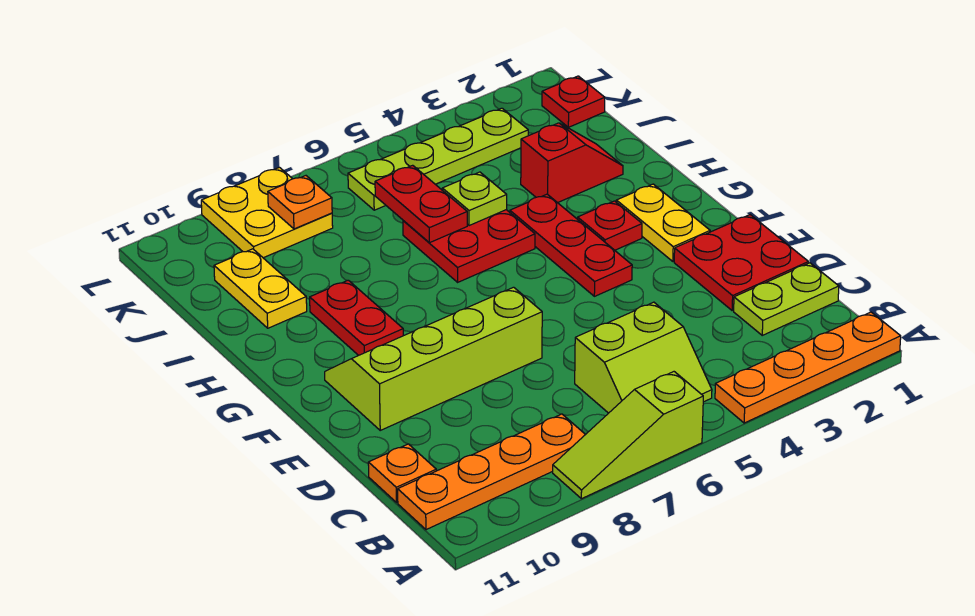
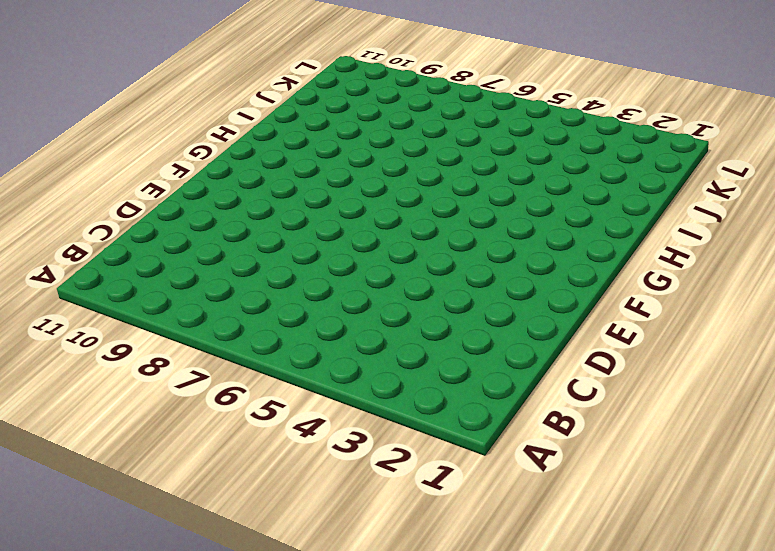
none -> orange 1x4 plate [715,312,901,423]
none -> lime 1x3 slope [553,372,703,499]
none -> lime 2x2 slope [575,302,712,413]

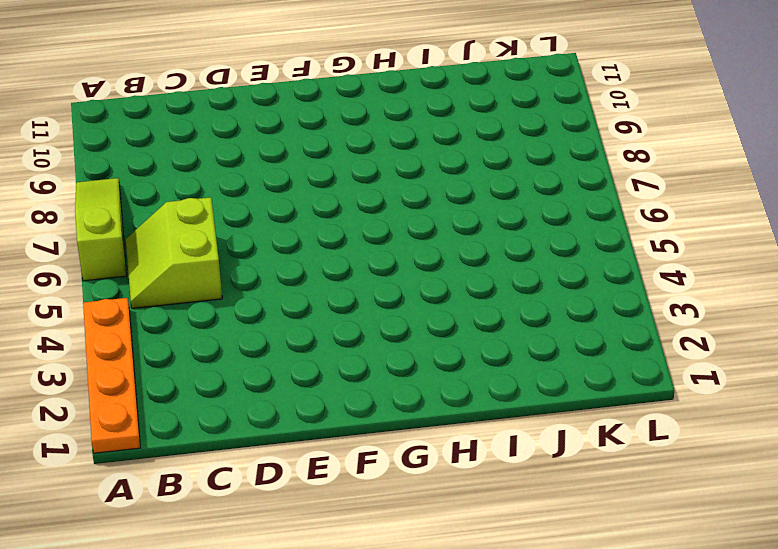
none -> orange 1x4 plate [398,414,586,530]
none -> lime 1x2 plate [734,263,839,335]
none -> orange 1x1 plate [368,444,436,503]

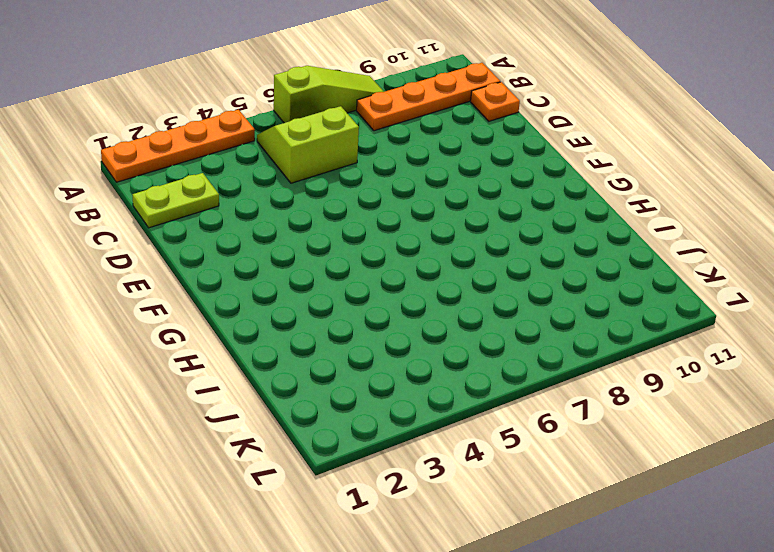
none -> red 2x2 plate [674,215,808,311]
none -> lime 2x4 slope [325,287,542,430]
none -> yellow 1x2 plate [616,184,710,261]

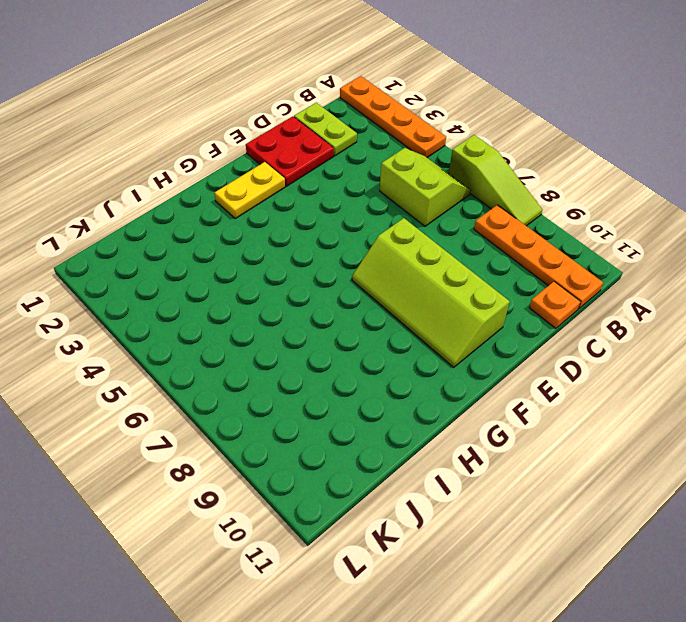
none -> red 1x3 plate [510,194,632,296]
none -> red 1x1 plate [578,201,642,250]
none -> red 1x2 plate [310,280,403,355]

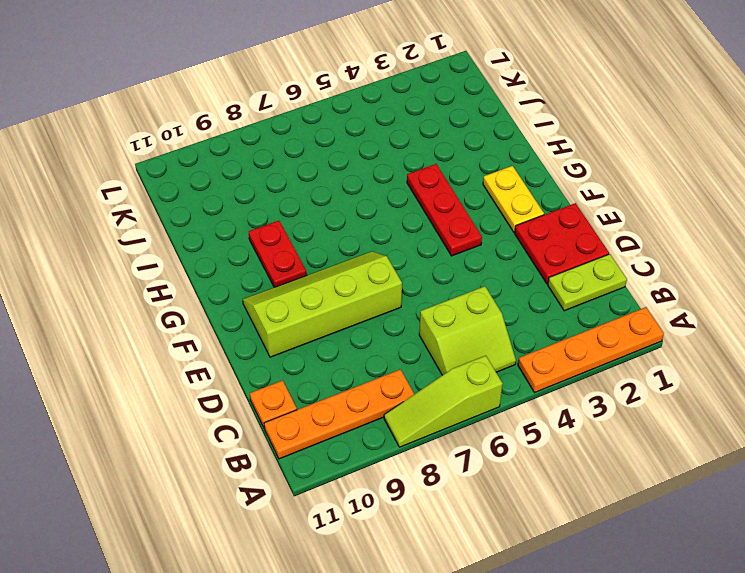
none -> red 1x1 plate [578,201,642,250]
none -> red 2x2 plate [403,210,535,282]
none -> red 1x2 slope [521,123,623,203]

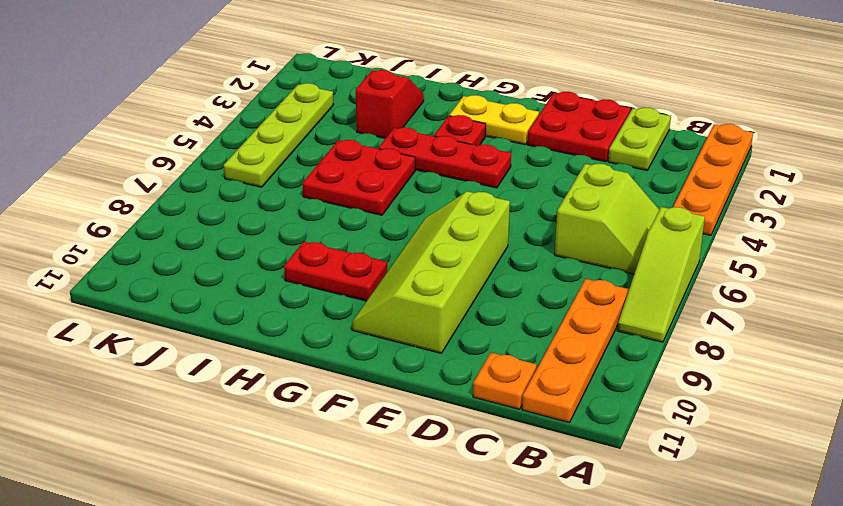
none -> yellow 1x2 plate [214,249,307,328]
none -> red 1x1 plate [542,76,605,127]
none -> yellow 2x2 plate [201,167,333,258]

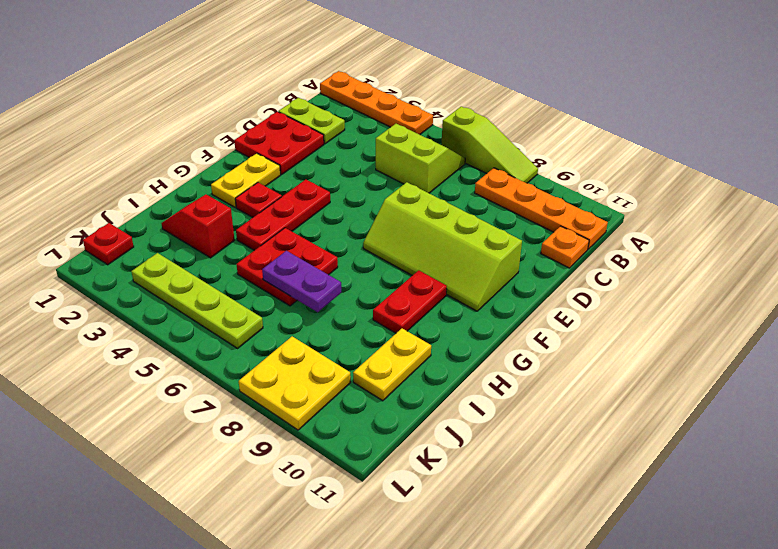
purple 1x2 plate [262,251,341,312] -> red 1x2 plate [375,165,467,243]
none -> lime 1x1 plate [442,172,507,226]
none -> orange 1x1 plate [268,176,332,229]

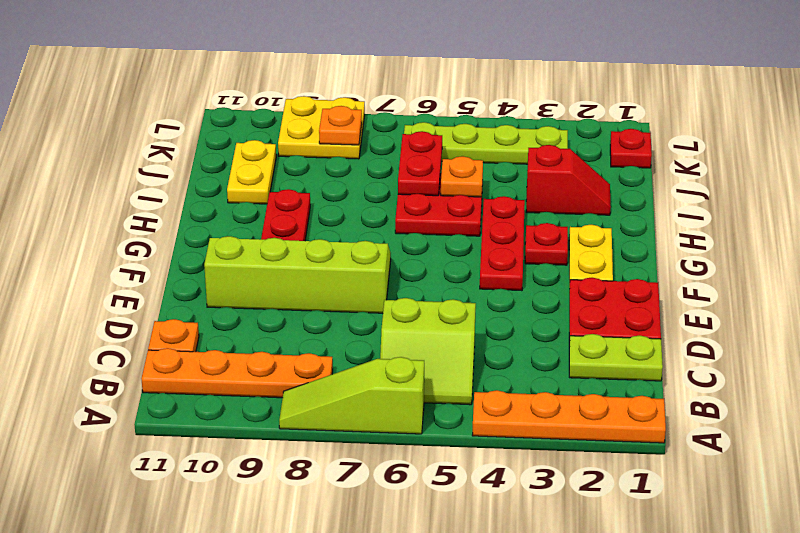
orange 1x1 plate [441,156,483,197] -> lime 1x1 plate [442,172,507,226]

